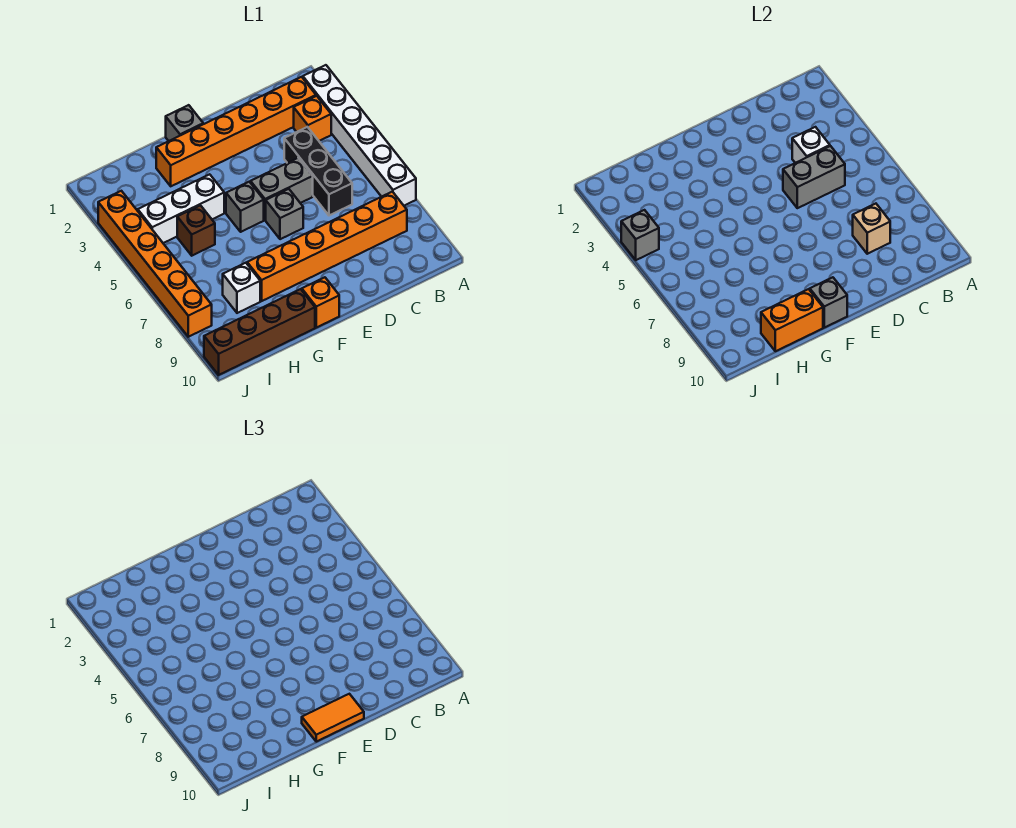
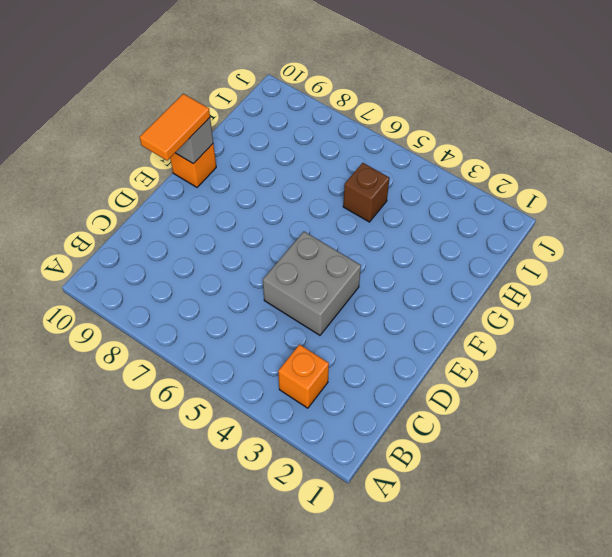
grey 2x2 brick [263,232,361,335] -> grey 1x2 brick [251,158,313,220]
none -> white 1x6 brick [303,65,416,206]
none -> orange 1x6 brick [156,77,316,186]
none -> orange 1x6 brick [247,192,407,301]

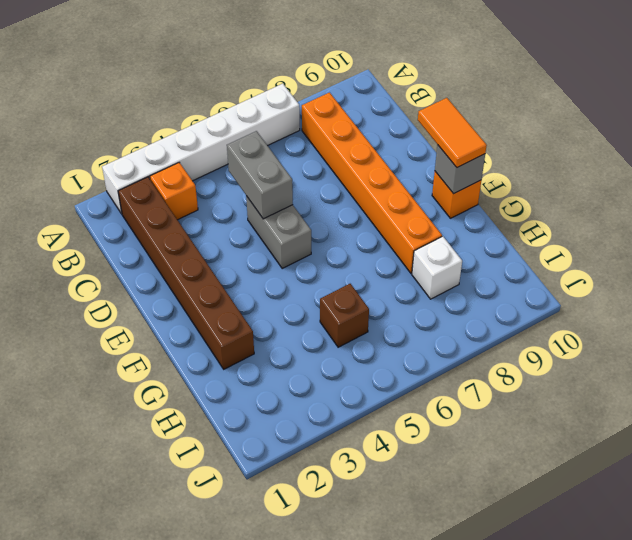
brown 1x6 brick [118,177,254,369] -> orange 1x6 brick [156,77,316,186]
none -> black 1x3 brick [284,127,352,215]
none -> grey 1x1 brick [266,189,303,239]
none -> grey 1x1 brick [166,105,203,141]

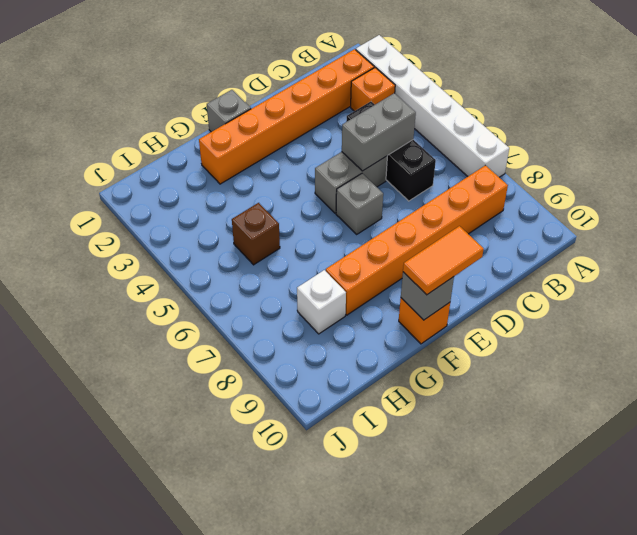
none -> grey 1x1 brick [226,182,264,232]
none -> white 1x3 brick [138,174,224,243]
none -> brown 1x4 brick [204,289,315,375]

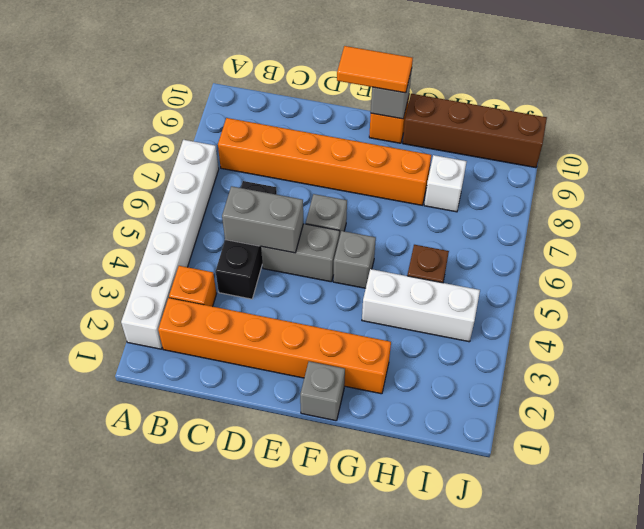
none -> orange 1x6 brick [98,191,212,337]
none -> white 1x1 brick [792,127,830,163]
none -> tan 1x1 brick [853,204,890,254]

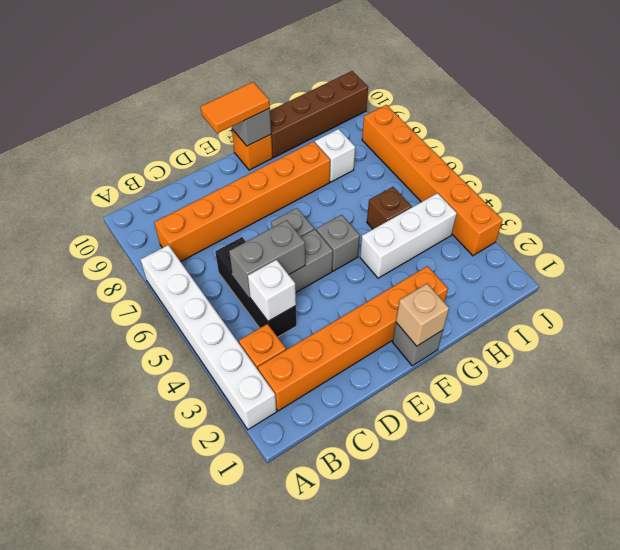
tan 1x1 brick [396,284,449,346] -> tan 1x1 brick moved to [853,204,890,254]
none -> orange 1x2 brick [761,289,823,351]
none -> grey 1x1 brick [621,210,659,260]

